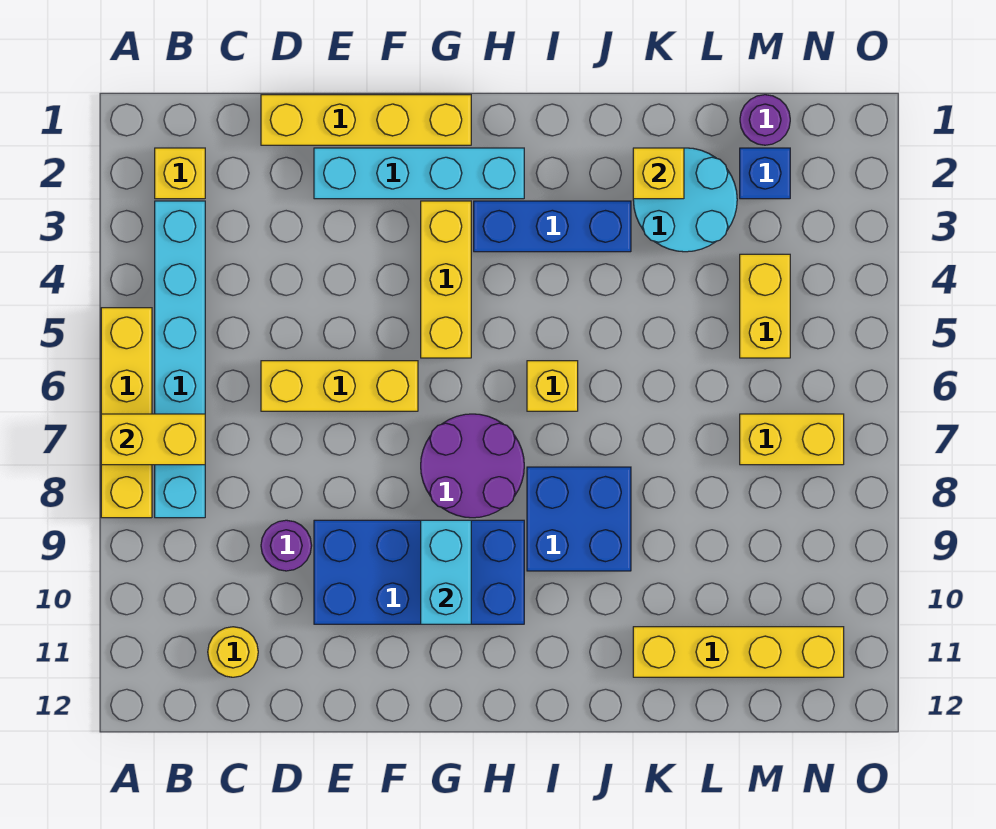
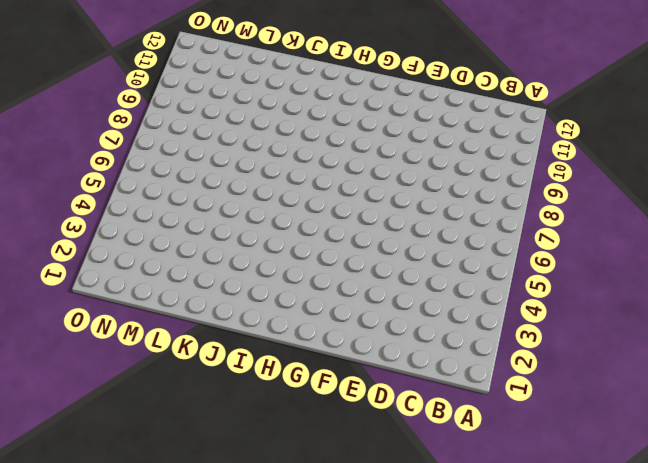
none -> yellow 1x4 brick [101,308,152,518]
none -> yellow 1x1 brick [155,148,205,199]
none -> cyan 1x6 brick [155,201,205,518]

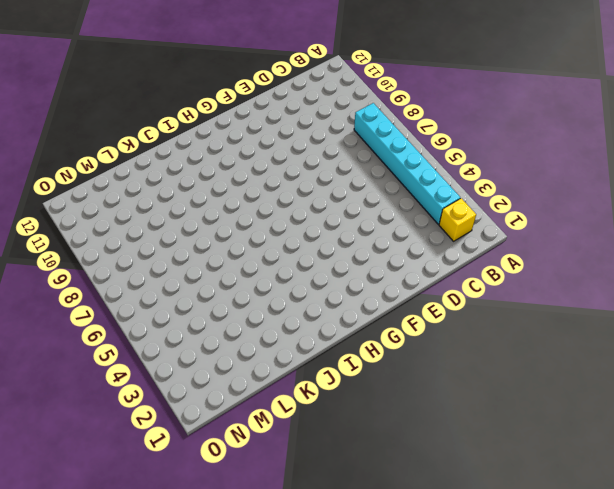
none -> yellow 1x4 brick [101,308,152,518]
none -> yellow 1x1 round brick [208,627,258,677]
none -> yellow 1x4 brick [261,95,471,145]

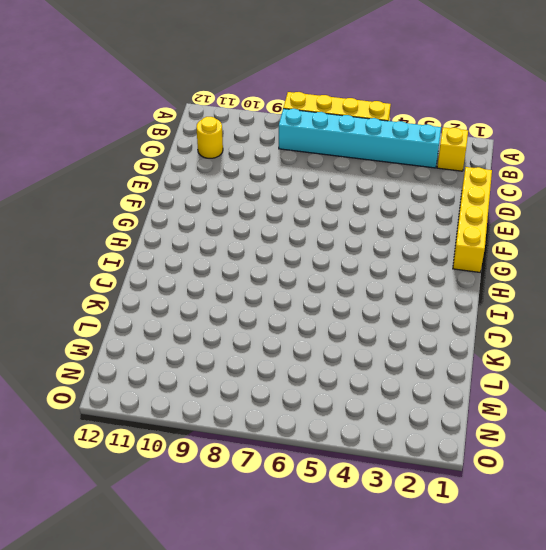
none -> yellow 1x3 brick [261,361,418,411]
none -> purple 1x1 round brick [261,520,312,571]
none -> cyan 1x4 brick [314,148,524,199]

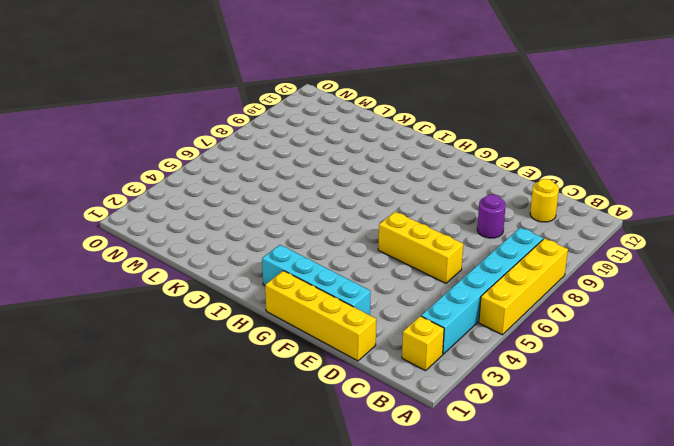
none -> blue 2x4 brick [314,520,524,624]
none -> yellow 1x3 brick [421,201,471,358]
none -> purple 2x2 round brick [421,414,524,518]

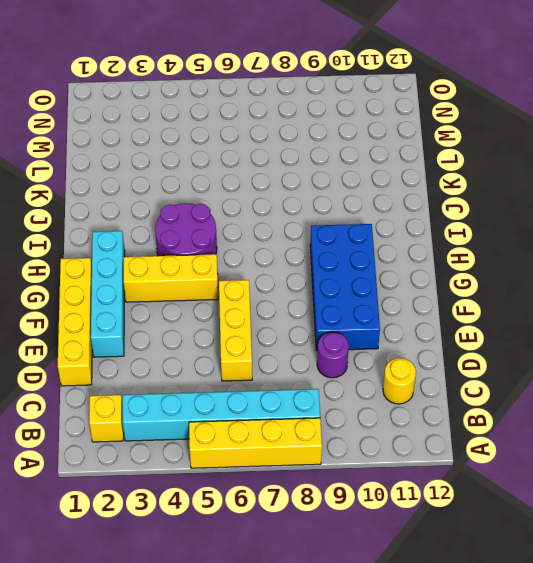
purple 2x2 round brick [155,203,217,256] -> purple 2x2 round brick moved to [421,414,524,518]
none -> blue 1x3 brick [474,201,631,252]
none -> yellow 1x1 brick [527,361,578,411]
none -> blue 2x2 brick [527,467,631,571]

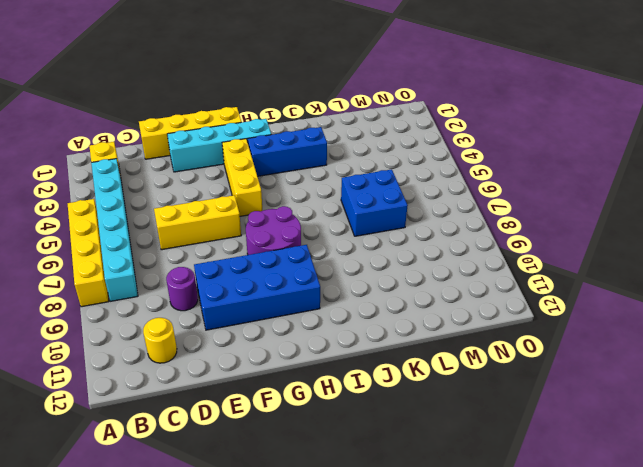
blue 2x2 brick [341,169,408,236] -> blue 2x2 brick moved to [527,467,631,571]
none -> yellow 1x1 brick [527,361,578,411]
none -> cyan 2x2 round brick [633,148,737,252]
none -> yellow 1x4 brick [633,627,844,677]

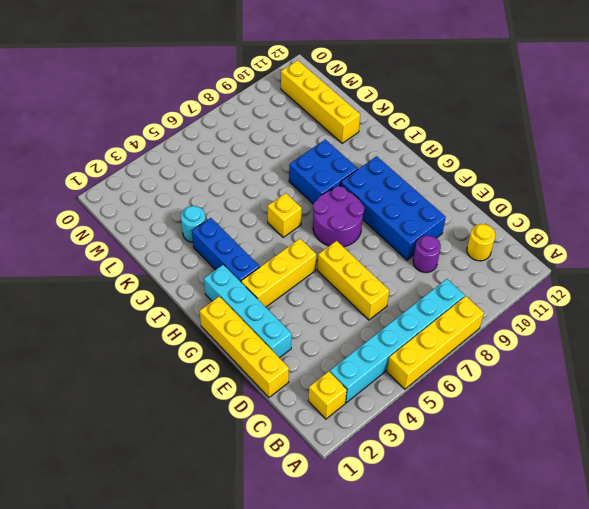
cyan 1x1 round brick [181,206,206,243] -> cyan 2x2 round brick [633,148,737,252]
none -> purple 1x1 round brick [740,95,790,145]
none -> blue 1x1 brick [740,148,790,199]
none -> yellow 1x2 brick [740,254,790,358]

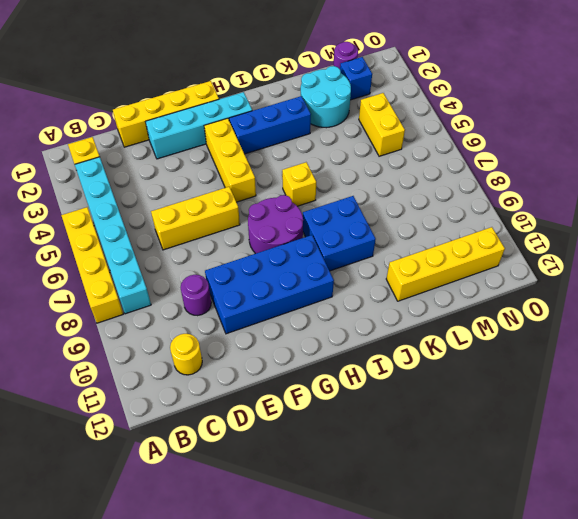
none -> yellow 1x2 brick [740,414,844,465]
none -> yellow 1x2 brick [101,414,205,465]
none -> cyan 1x2 brick [421,520,471,624]

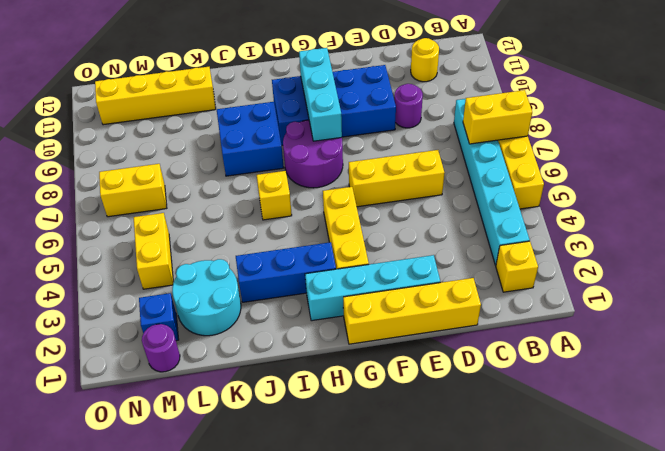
cyan 1x3 brick [299,48,342,141] -> cyan 1x2 brick [421,520,471,624]
none -> yellow 1x1 brick [633,148,684,199]

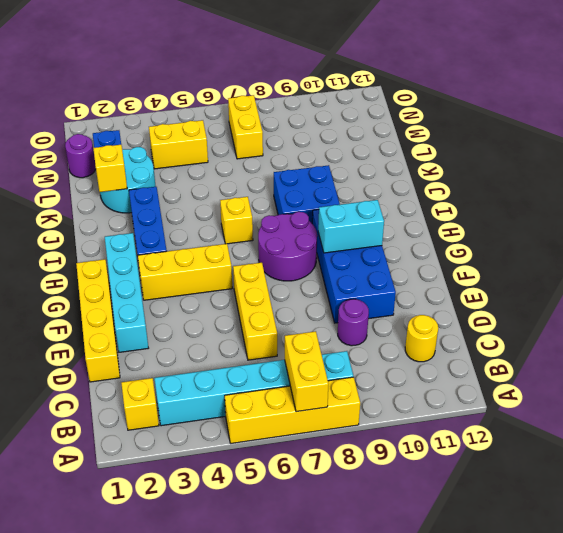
none -> yellow 1x4 brick [633,627,844,677]

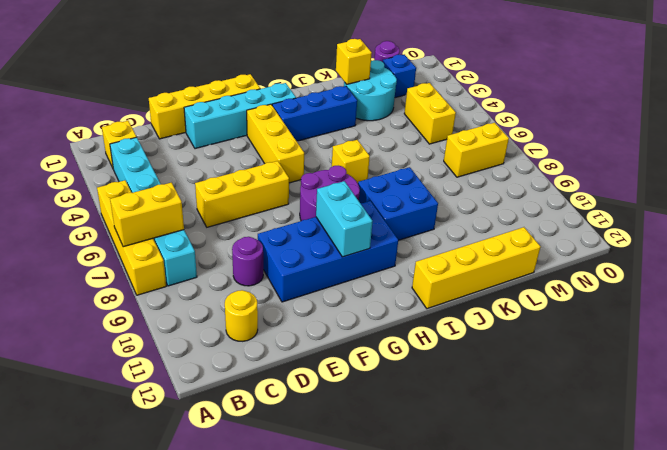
yellow 1x4 brick [412,227,541,309] -> yellow 1x4 brick moved to [633,627,844,677]

